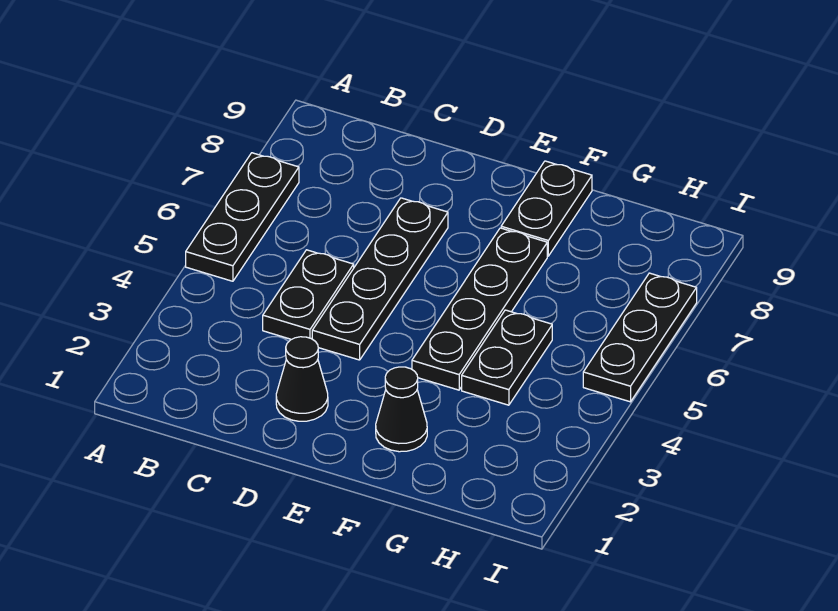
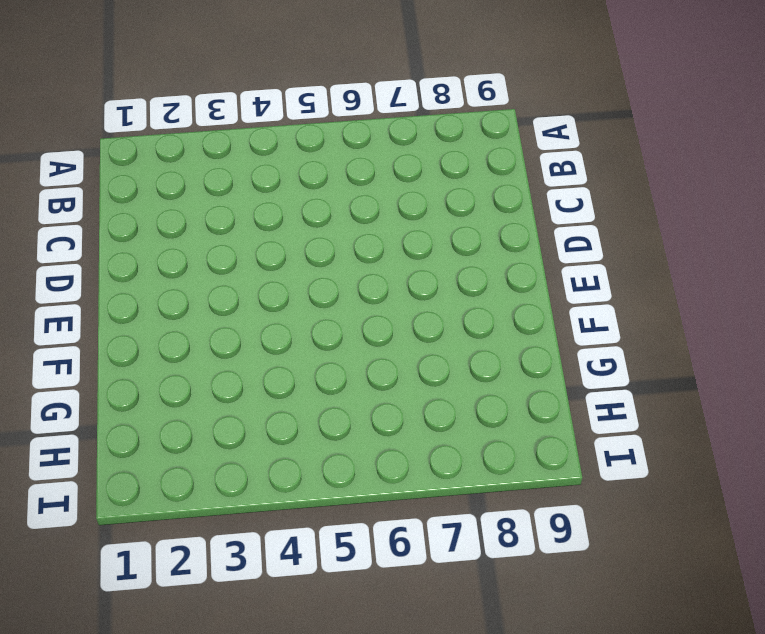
none -> black 1x3 plate [186,153,299,281]
none -> black 1x2 plate [263,250,354,339]

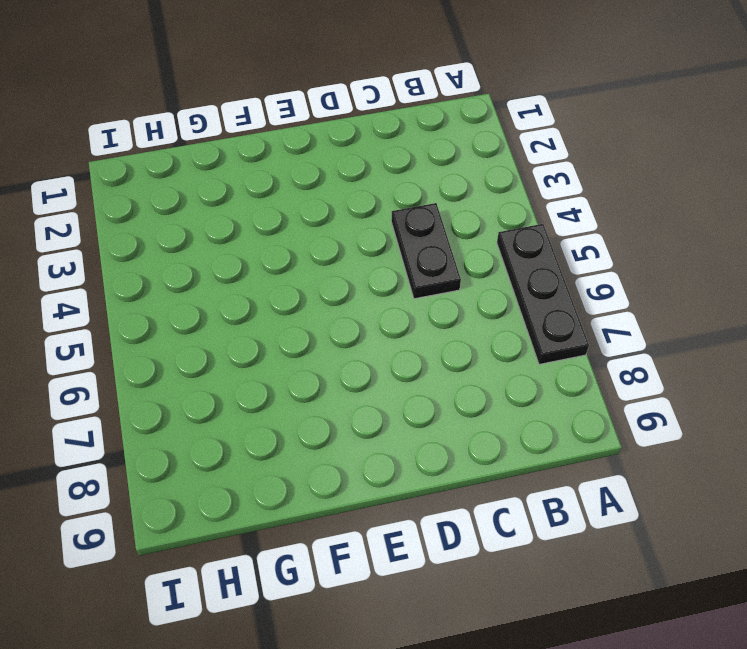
none -> black 1x1 cone [276,337,328,421]
none -> black 1x4 plate [312,198,448,360]

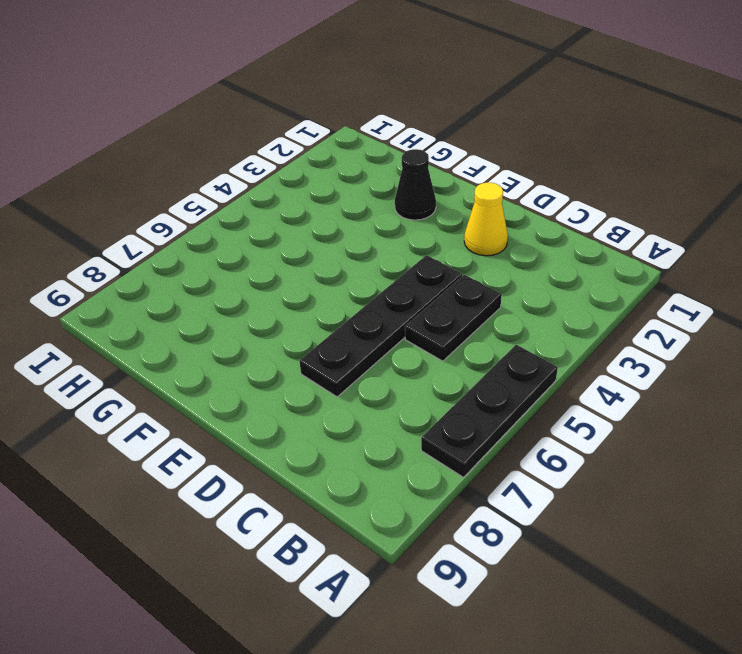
yellow 1x1 cone [464,183,508,256] -> black 1x1 cone [276,337,328,421]
none -> black 1x4 plate [412,228,547,390]
none -> black 1x2 plate [501,161,592,256]

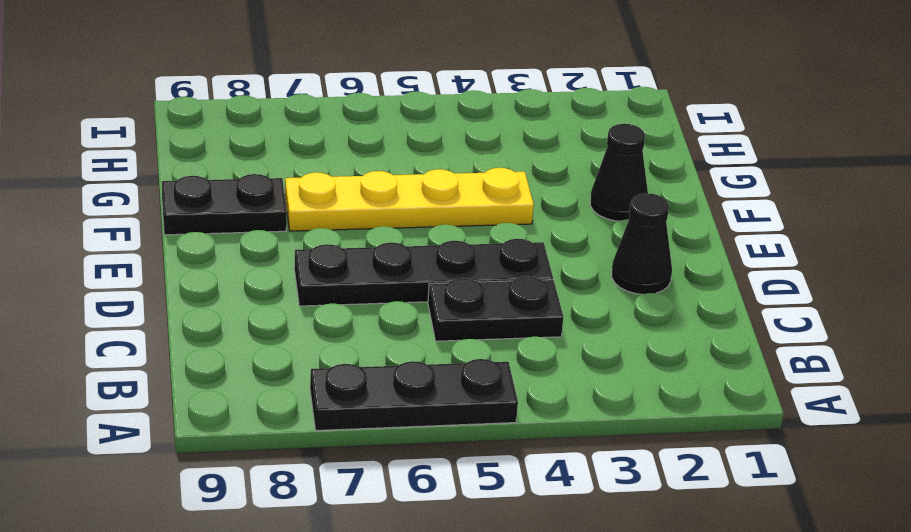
yellow 1x4 plate [285,168,534,231] -> black 1x4 plate [412,228,547,390]
none -> black 1x2 plate [462,310,552,405]
none -> black 1x3 plate [583,273,697,402]

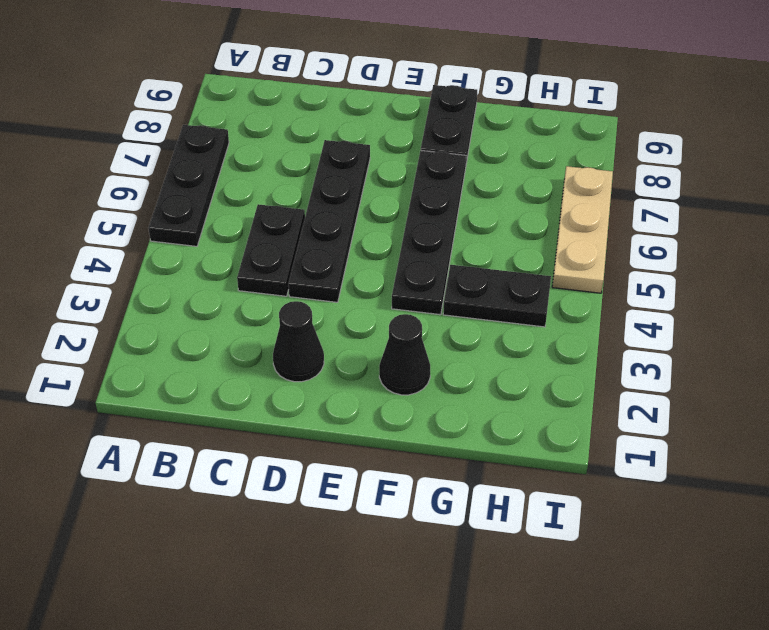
black 1x2 plate [443,265,551,327] -> black 1x2 plate turned to [462,310,552,405]
tan 1x3 plate [552,166,613,293] -> black 1x3 plate [583,273,697,402]

